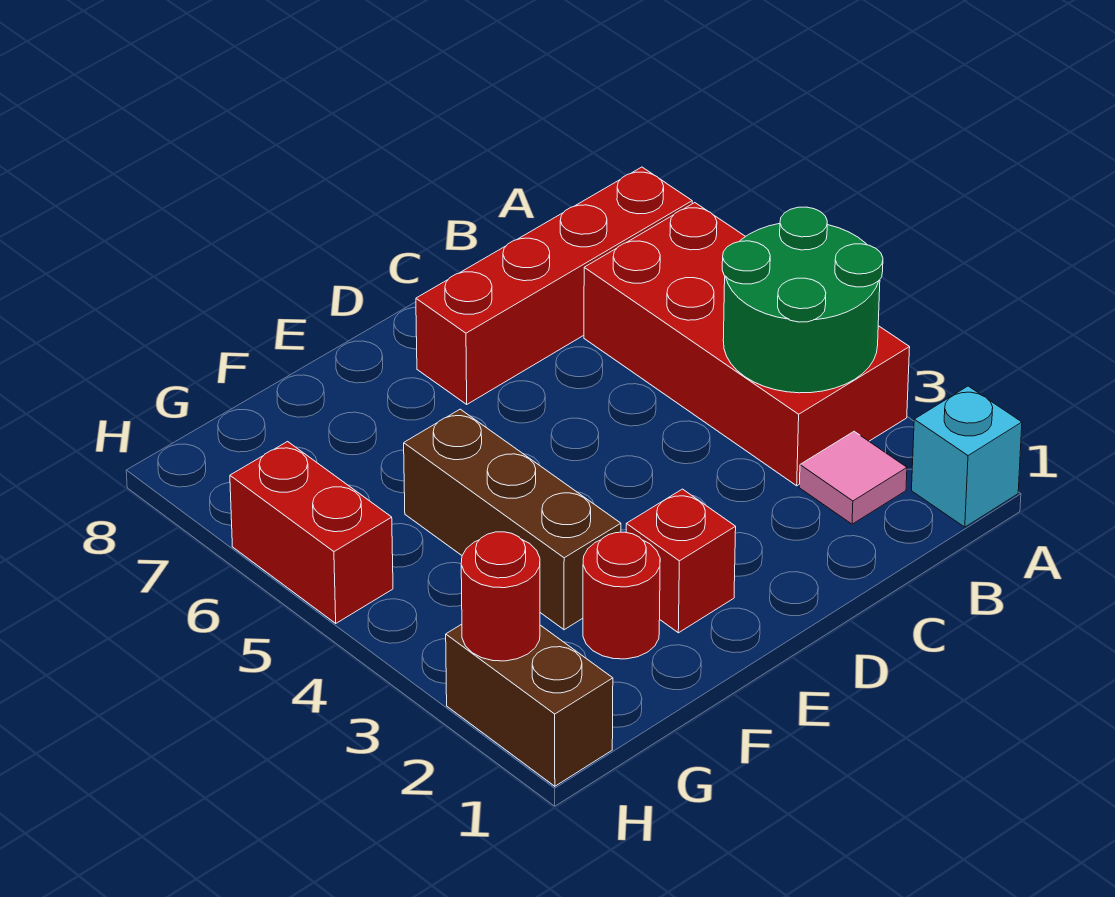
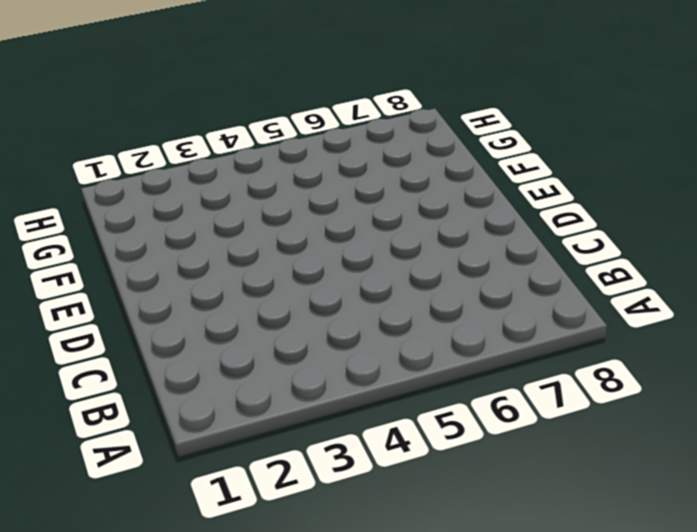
none -> cyan 1x1 brick [912,386,1022,527]
none -> red 2x4 brick [584,203,910,486]

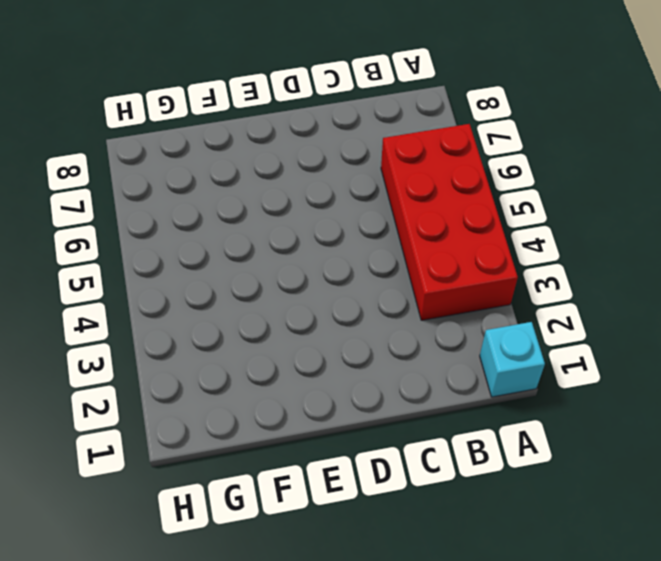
none -> red 1x4 brick [416,167,692,404]
none -> pink 1x1 tile [799,431,907,524]

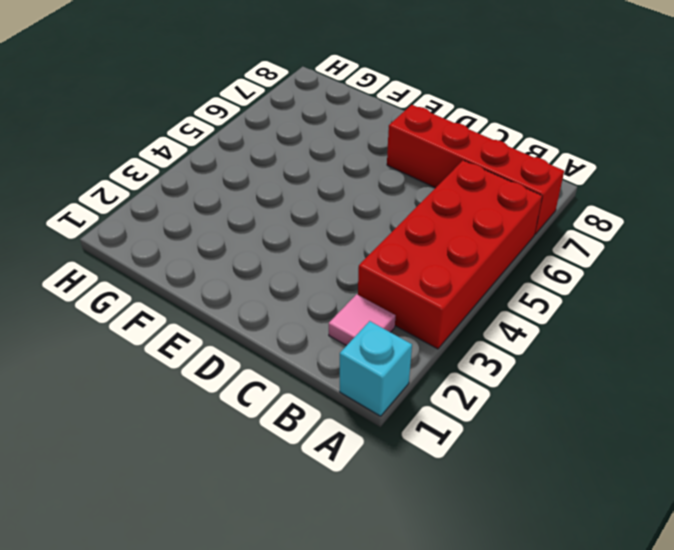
none -> red 1x1 brick [626,489,736,633]
none -> red 1x1 round brick [583,532,660,659]

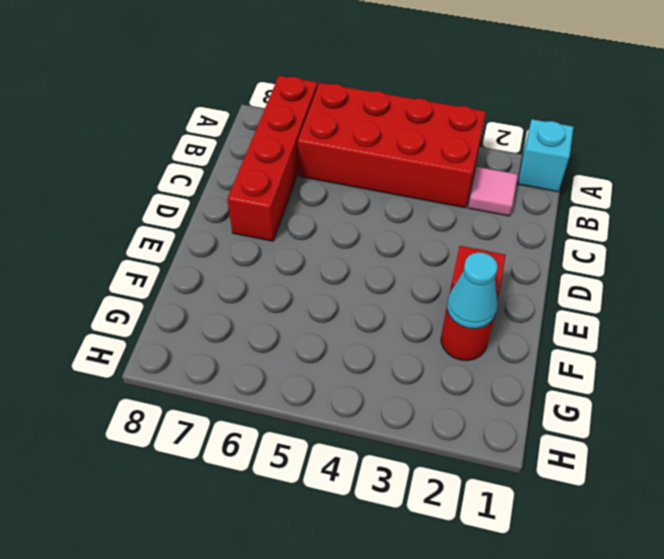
cyan 1x1 cone [447,252,498,329] -> none
none -> brown 1x3 brick [404,409,621,630]
none -> brown 1x2 brick [446,624,613,786]

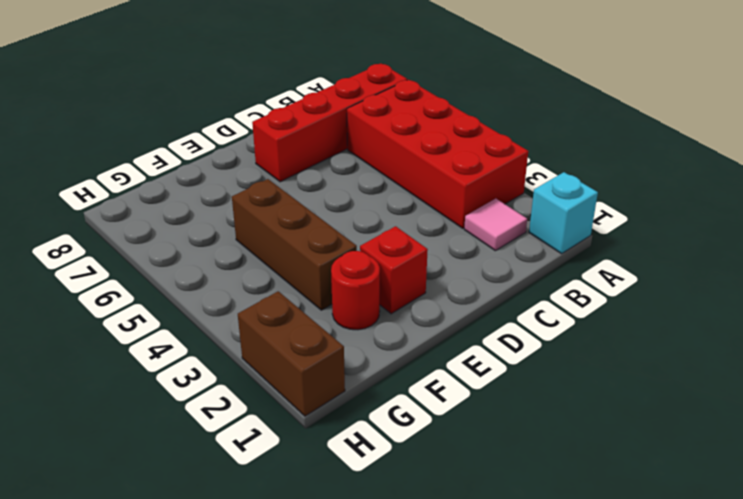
none -> red 1x2 brick [230,442,393,623]
none -> green 2x2 round brick [722,207,883,393]

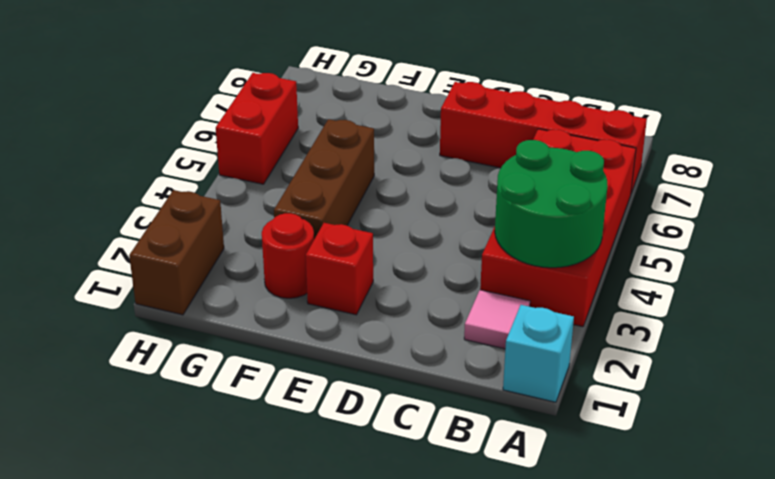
none -> red 1x1 round brick [461,532,540,661]

